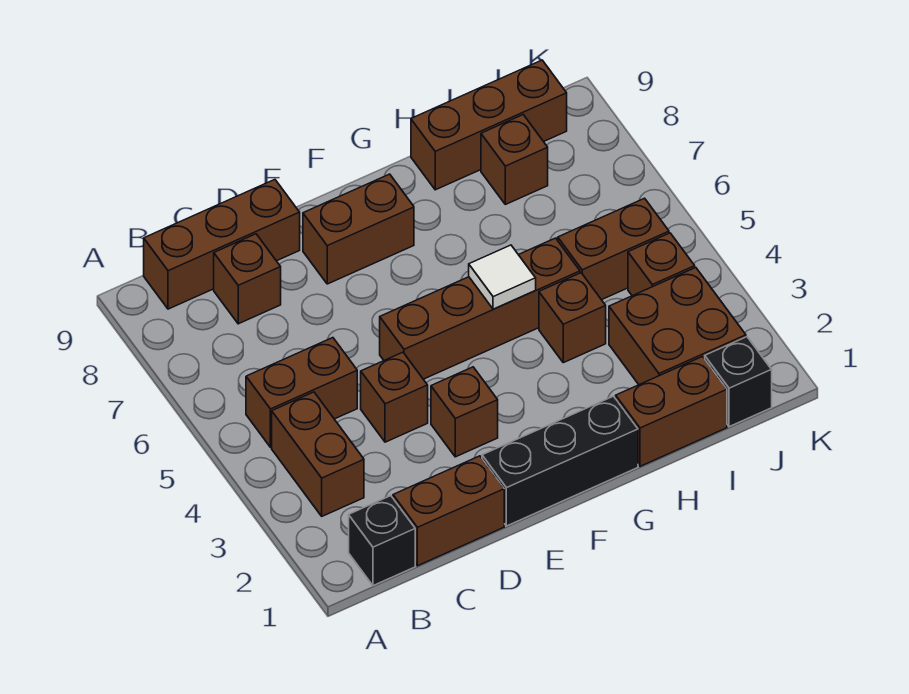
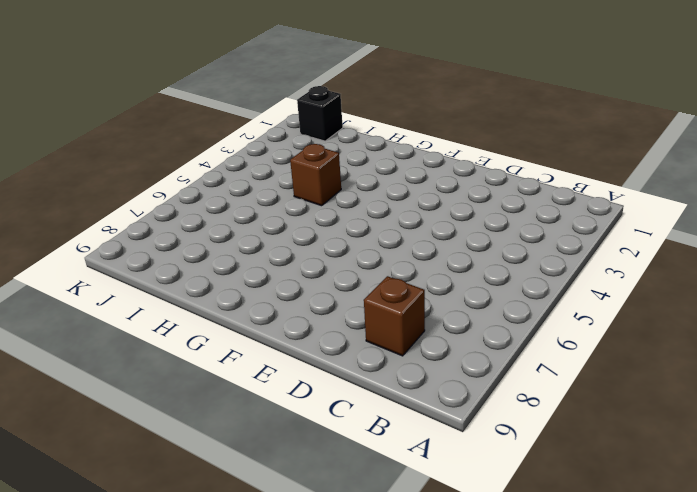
none -> black 1x1 brick [349,496,415,586]
none -> brown 1x2 brick [272,392,364,516]
none -> brown 1x2 brick [246,338,357,447]

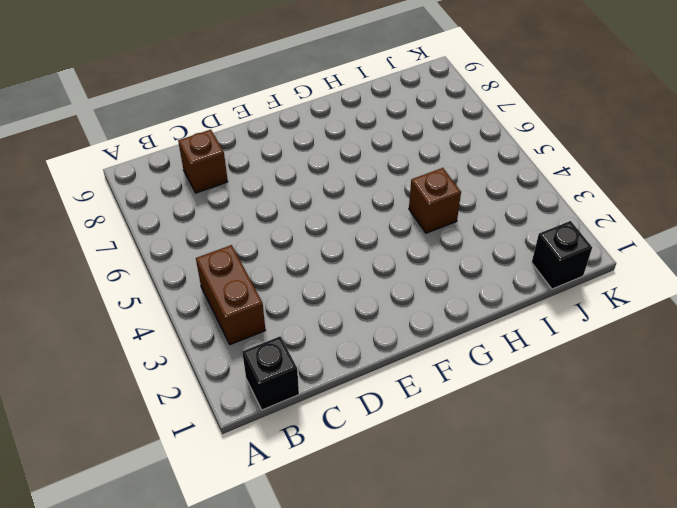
none -> brown 1x2 brick [246,338,357,447]
none -> brown 1x3 brick [144,180,300,309]
none -> brown 1x2 brick [393,456,504,566]

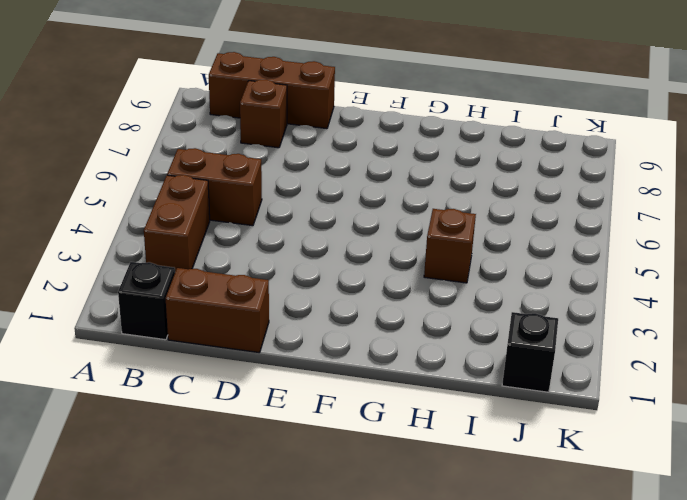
none -> brown 1x1 brick [361,352,428,442]
none -> black 1x3 brick [482,396,638,526]
none -> brown 1x1 brick [431,367,498,457]

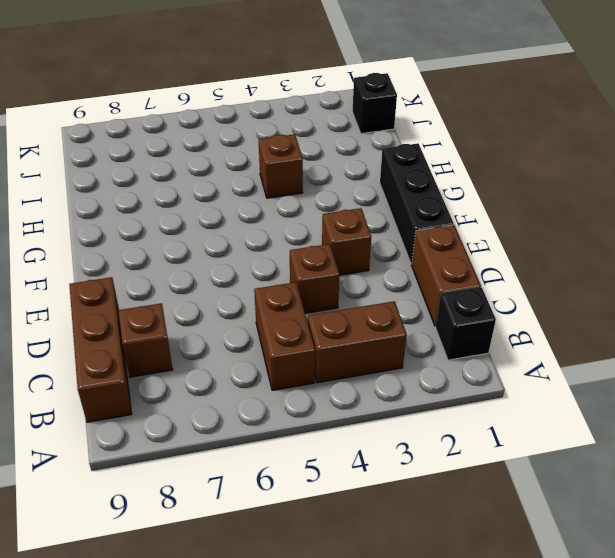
none -> brown 1x4 brick [380,238,580,379]
none -> brown 1x2 brick [303,174,414,284]
none -> brown 1x2 brick [616,357,727,466]

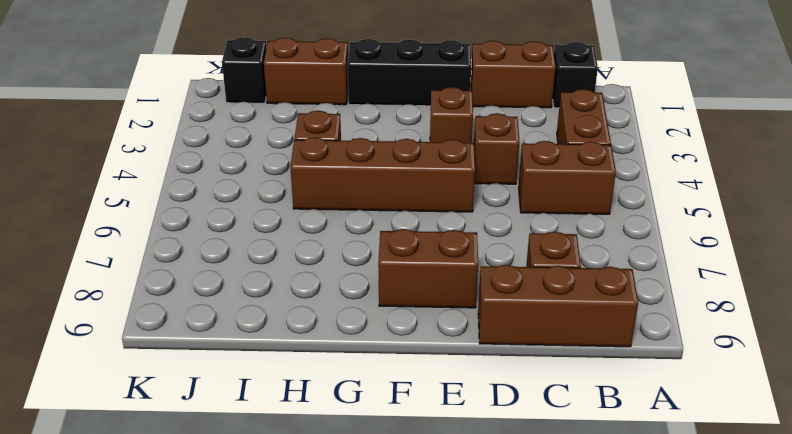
none -> brown 1x3 brick [411,60,567,190]
none -> brown 2x2 brick [609,268,746,385]
none -> brown 1x2 brick [558,198,669,300]

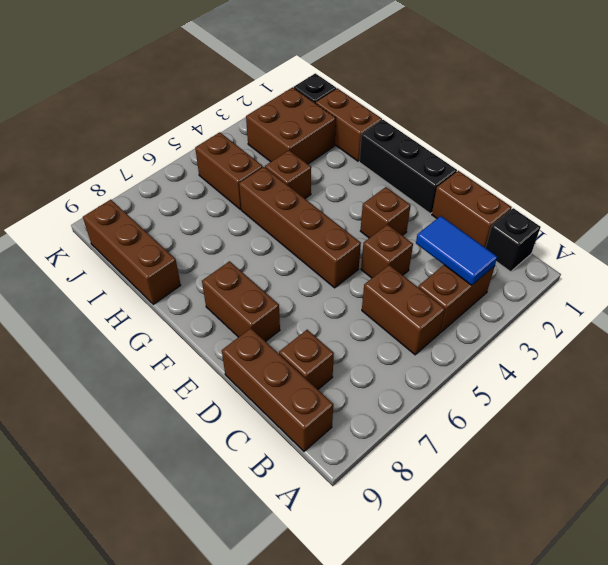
blue 1x2 tile [416,216,497,285] -> none
none -> brown 1x1 brick [481,115,548,204]
none -> brown 1x1 brick [628,233,695,296]
none -> white 1x1 tile [469,245,536,309]

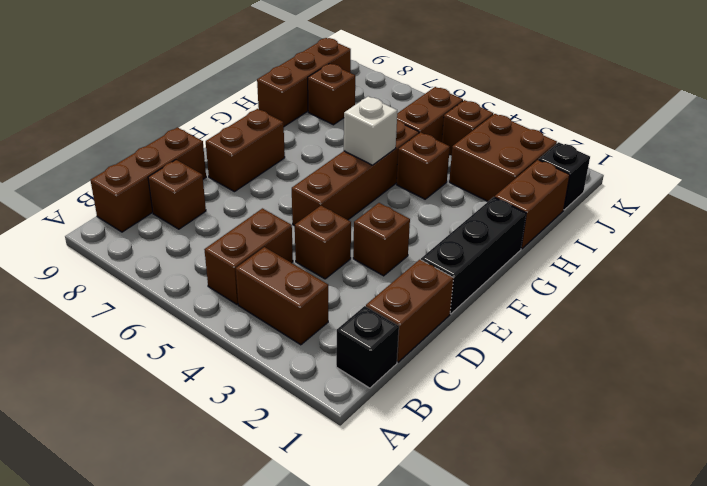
white 1x1 brick [344,96,397,165] -> white 1x1 tile [469,245,536,309]

